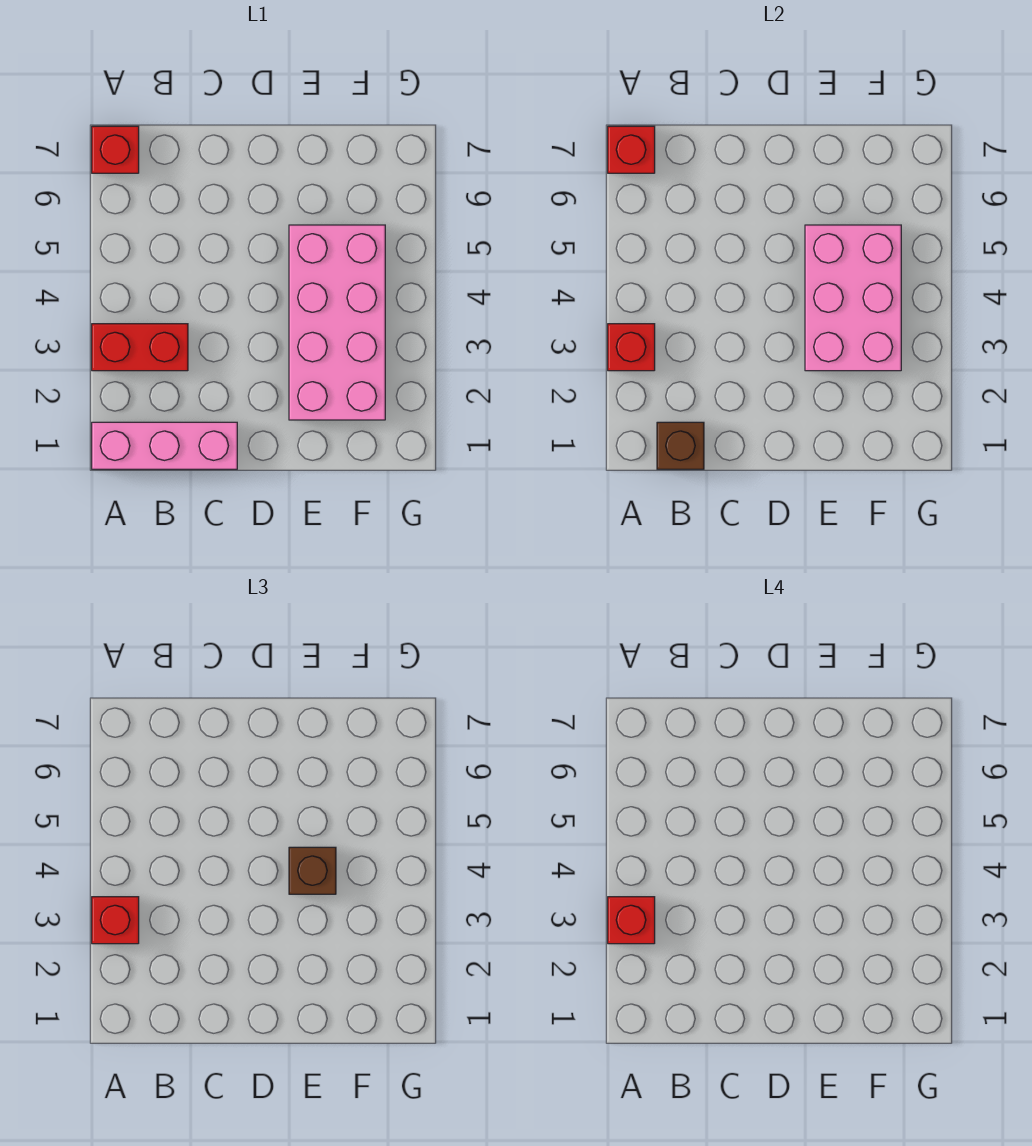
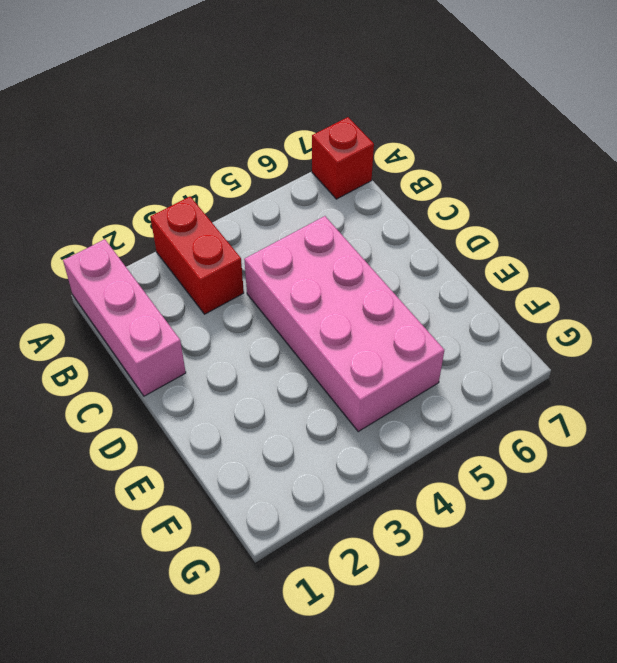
pink 2x4 brick [244,216,444,431] -> pink 2x4 brick turned to [289,225,385,420]
none -> red 1x1 brick [608,324,655,371]
none -> red 1x1 brick [608,126,655,173]

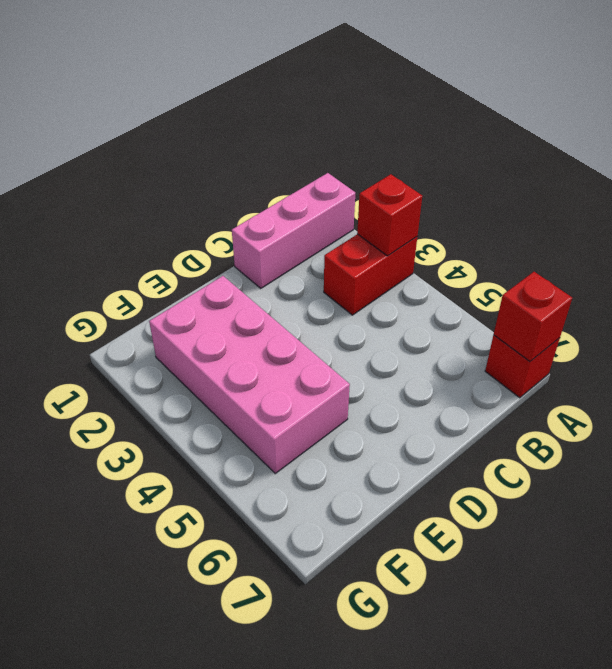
none -> brown 1x1 brick [657,422,704,469]
none -> pink 2x3 brick [805,225,901,371]

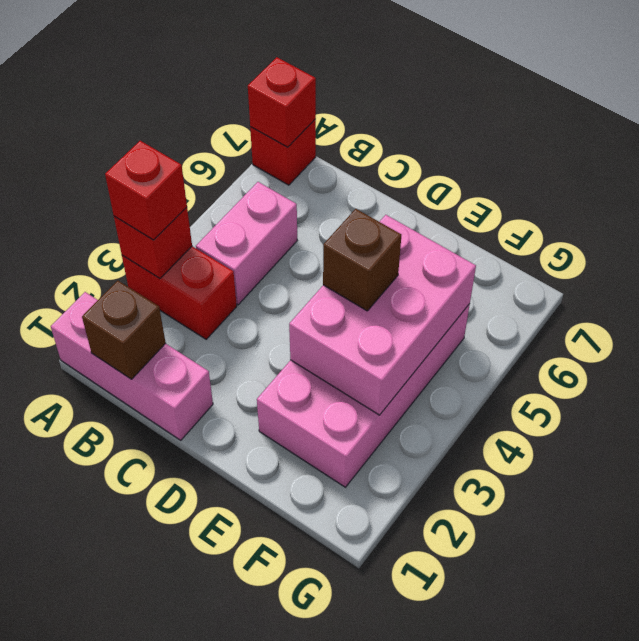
pink 1x2 brick [196,182,297,305] -> none
none -> red 1x1 brick [608,897,655,944]

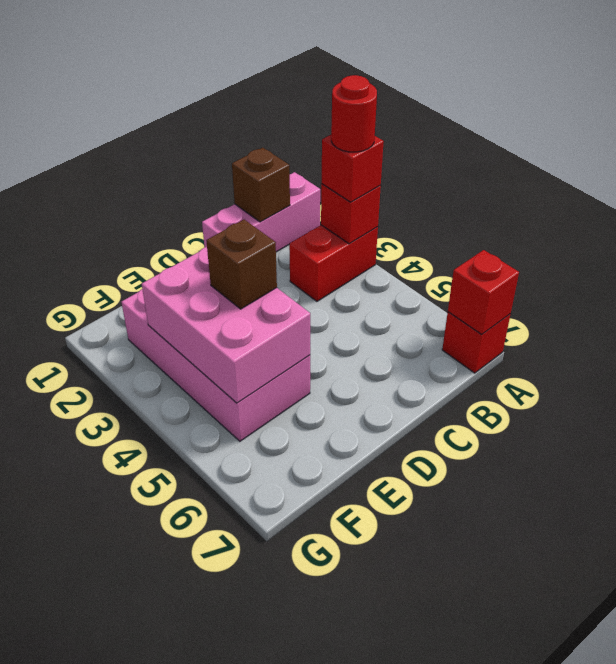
red 1x1 round brick [331,75,377,152] -> red 1x1 brick [608,897,655,944]

